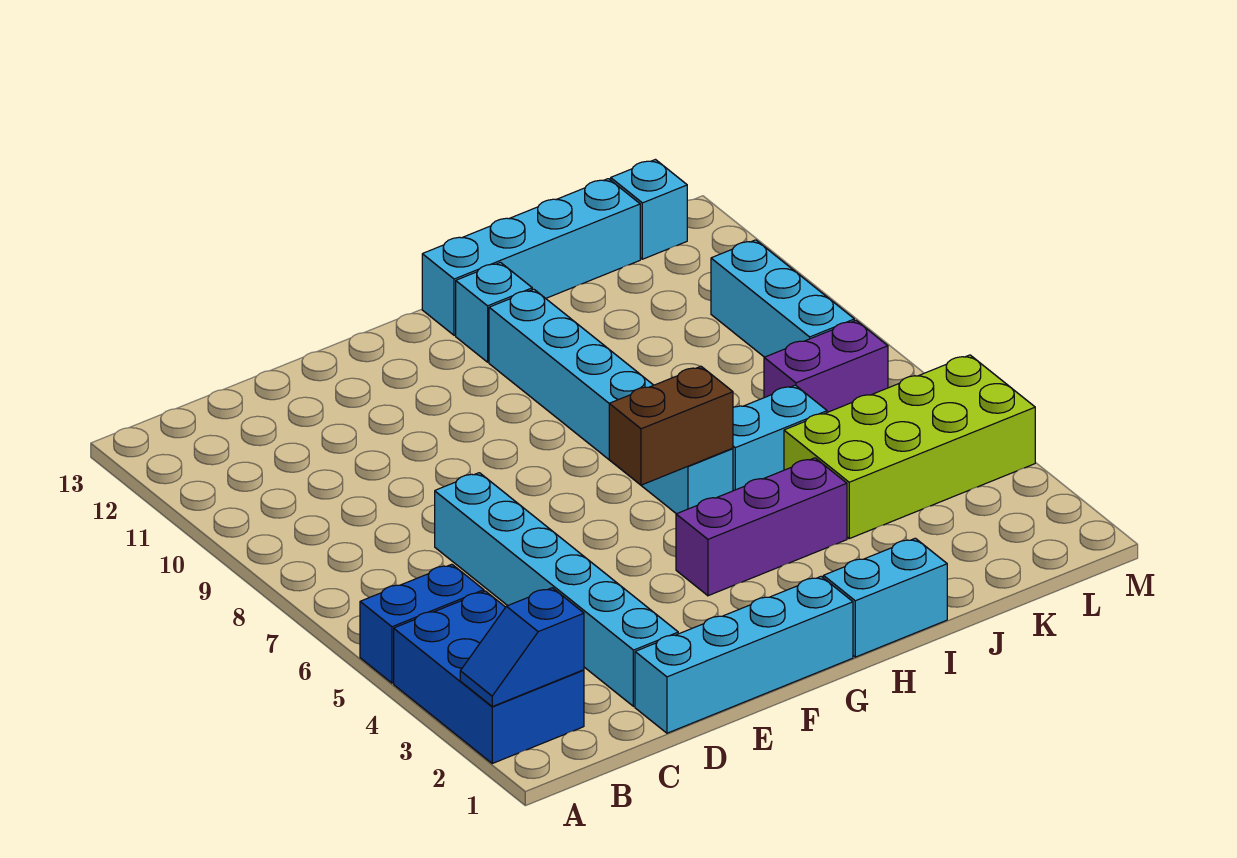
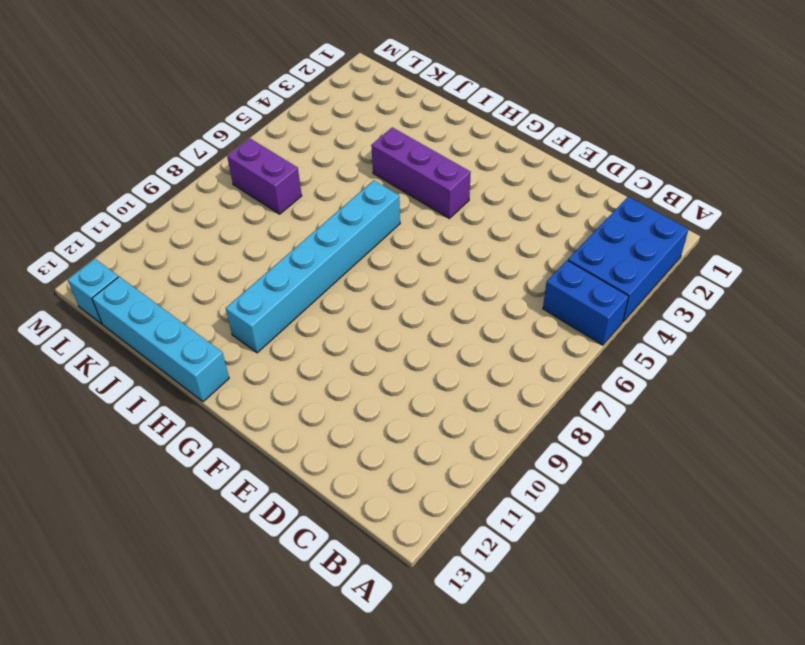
none -> cyan 1x4 brick [635,577,853,733]
none -> cyan 1x6 brick [435,473,678,706]
none -> cyan 1x2 brick [823,538,947,657]

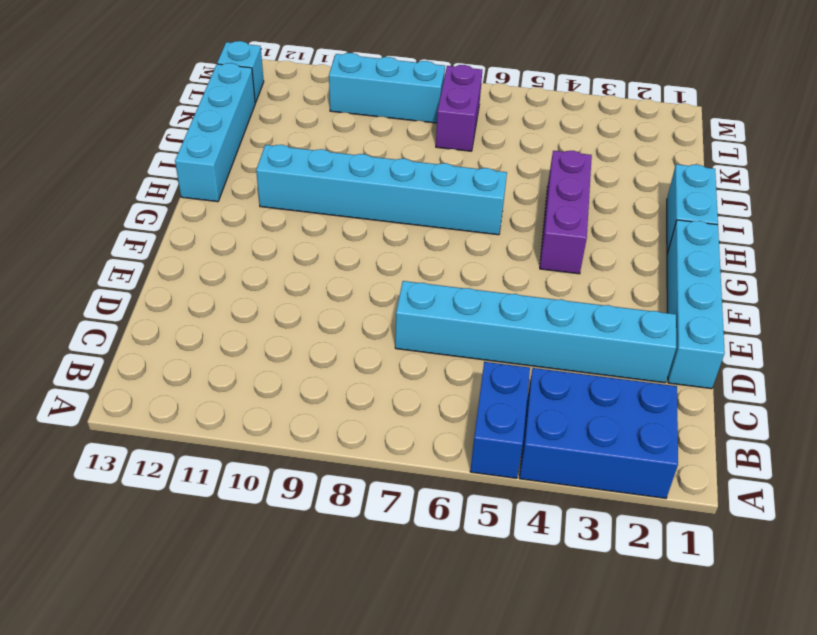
none -> cyan 1x1 brick [456,262,532,362]
none -> cyan 1x2 brick [733,385,827,491]
none -> lime 2x4 brick [784,355,1035,539]

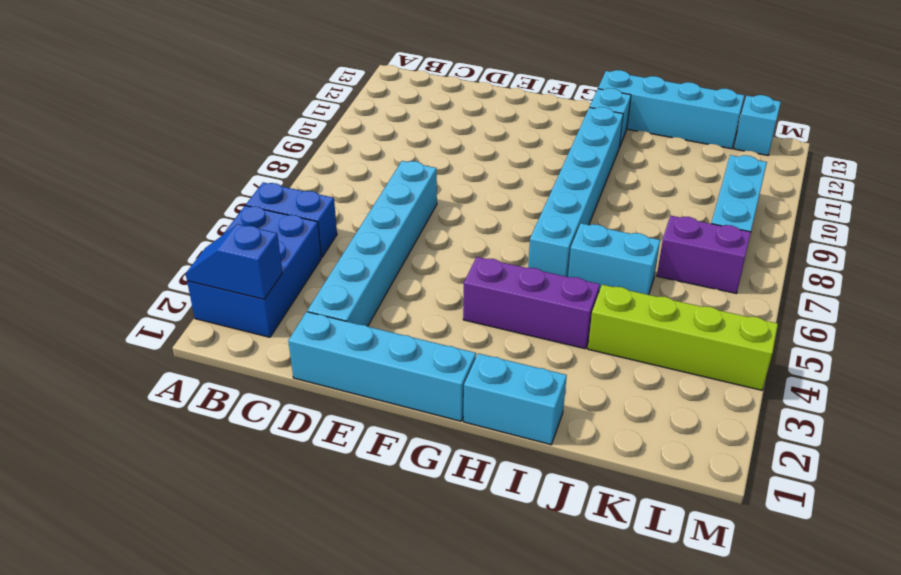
lime 1x4 brick [588,285,778,390] -> lime 2x4 brick [784,355,1035,539]
none -> brown 1x2 brick [609,366,733,485]

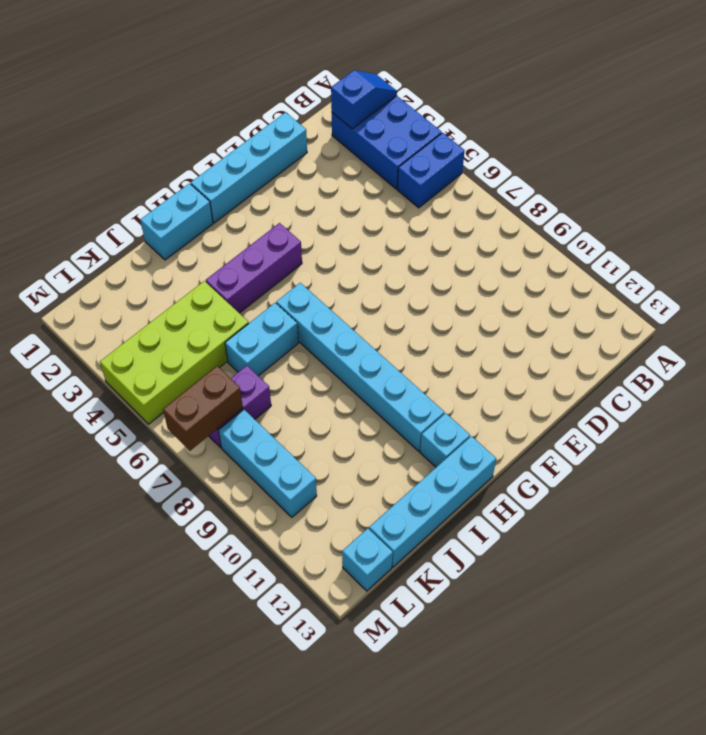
brown 1x2 brick [163,366,243,451] -> brown 1x2 brick moved to [609,366,733,485]
none -> cyan 1x6 brick [435,473,678,706]

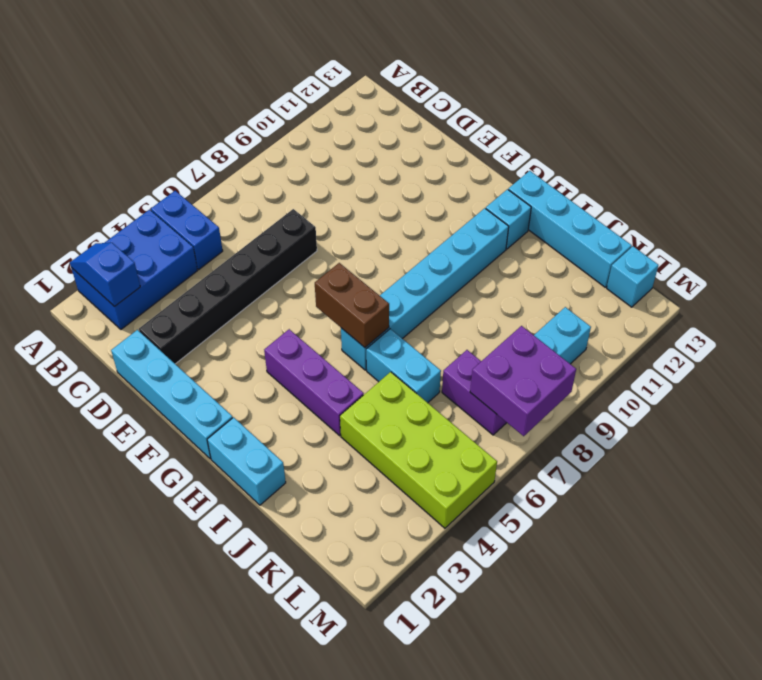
black 1x6 brick [139,209,317,364] -> cyan 1x6 brick [435,473,678,706]
purple 2x2 brick [470,326,576,436] -> none

